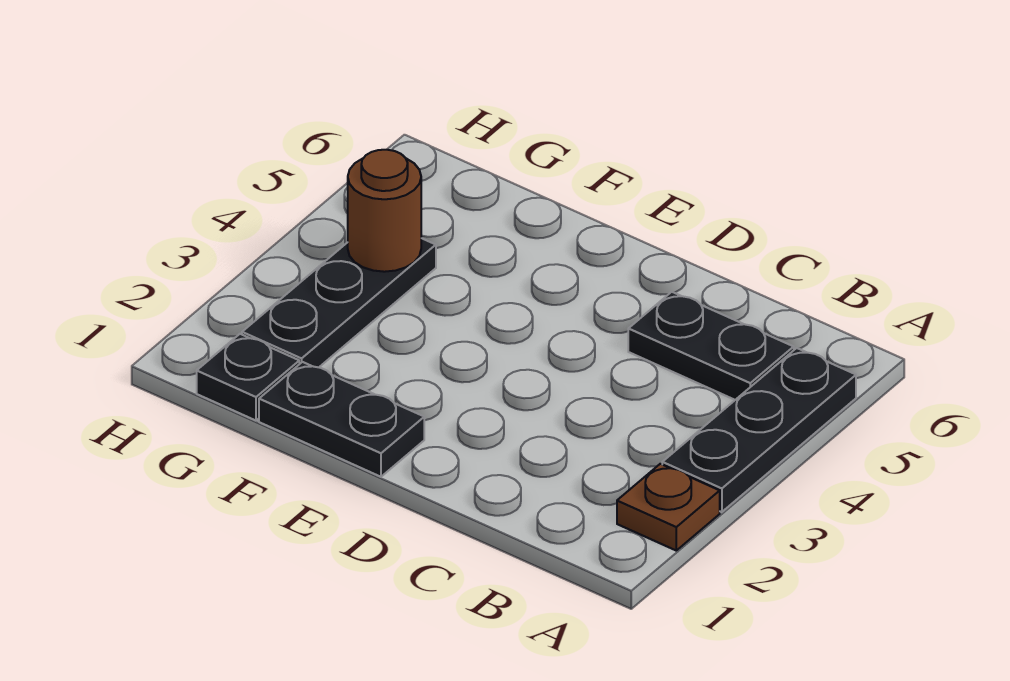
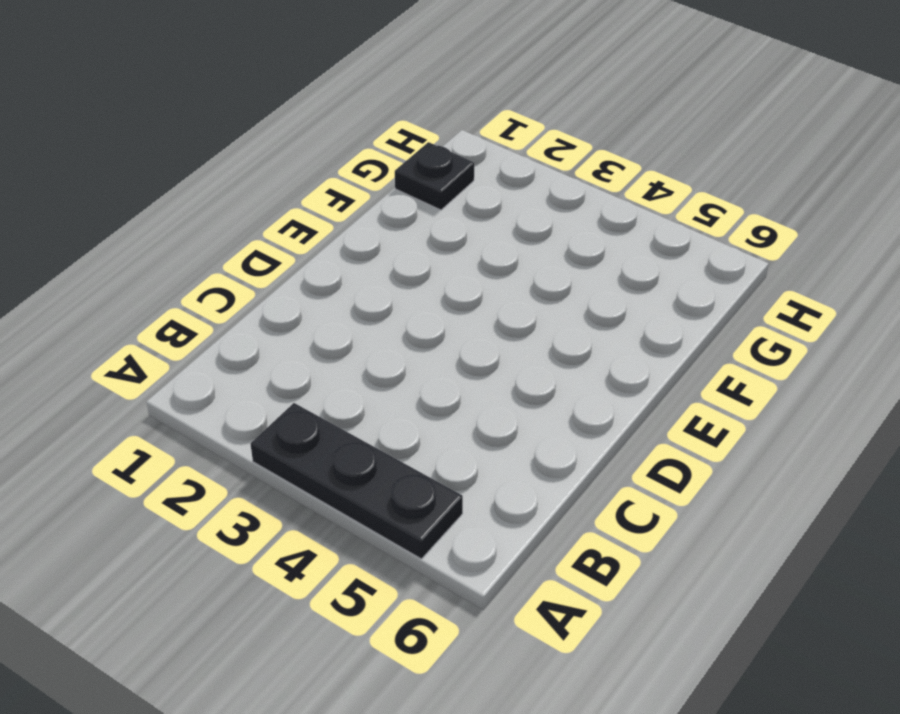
none -> brown 1x1 plate [617,464,720,550]
none -> black 1x2 plate [628,292,794,400]

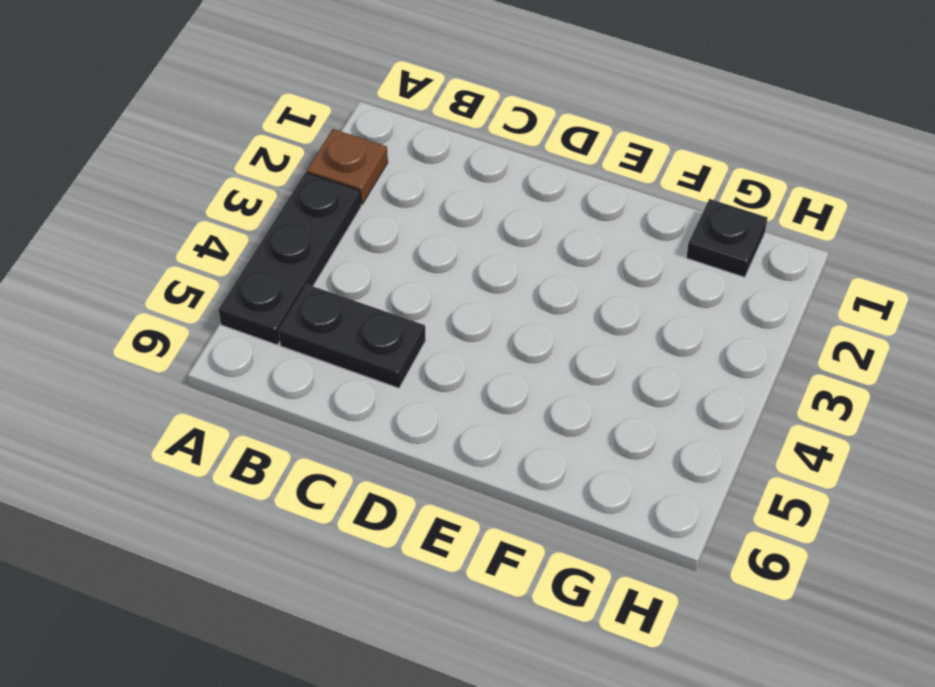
none -> black 1x2 plate [259,362,424,477]
none -> black 1x3 plate [242,238,436,367]

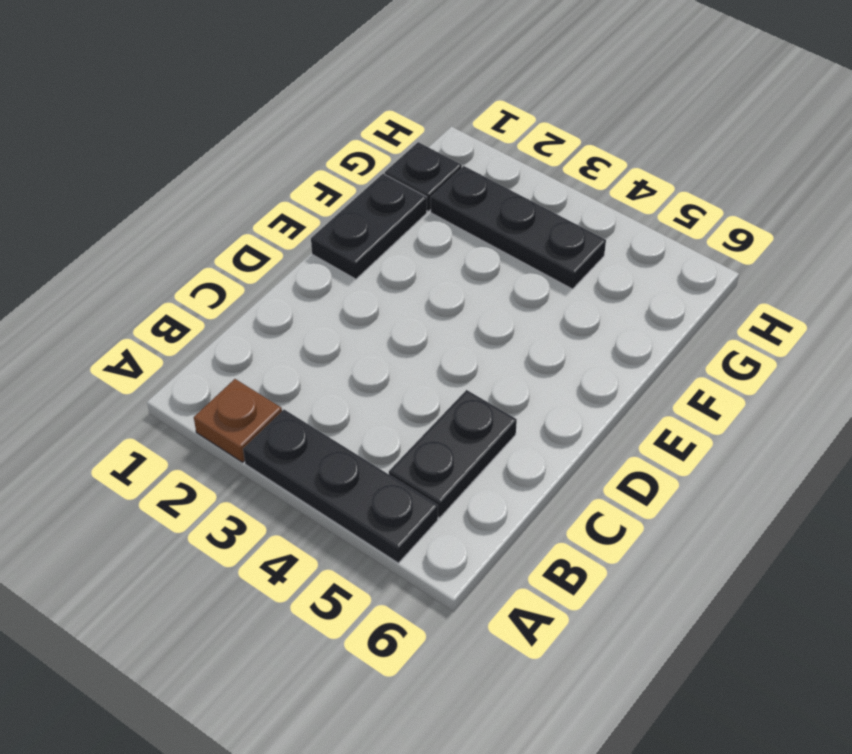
none -> brown 1x1 round brick [348,150,421,272]

